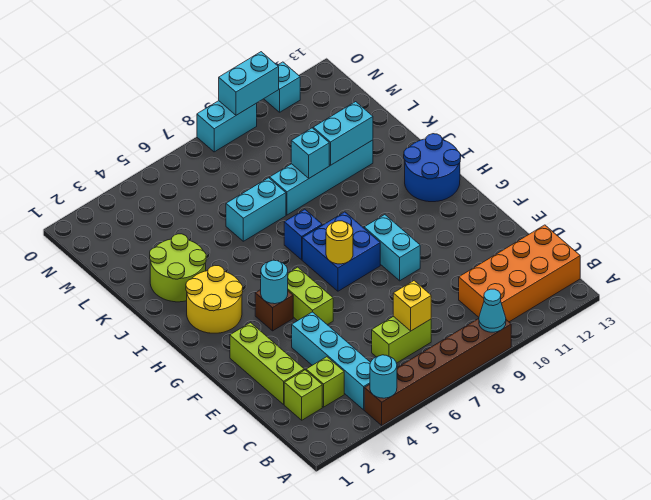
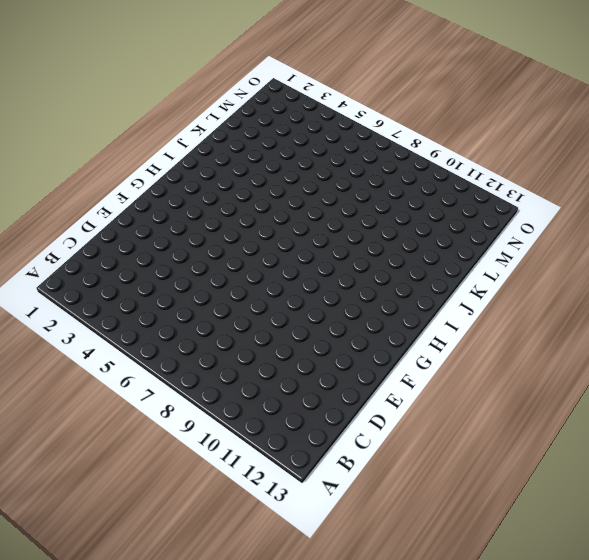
none -> brown 1x6 brick [364,319,511,425]
none -> cyan 1x4 brick [292,312,371,410]
none -> orange 2x4 brick [459,225,580,322]

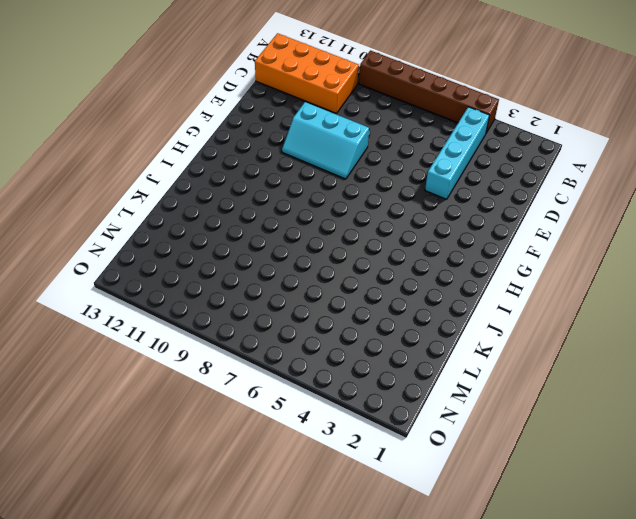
cyan 2x3 slope [282,102,369,179] -> cyan 1x2 brick [364,215,420,281]
none -> lime 1x1 brick [284,370,322,420]
none -> lime 1x1 brick [306,357,344,407]
none -> lime 1x2 brick [372,316,431,363]

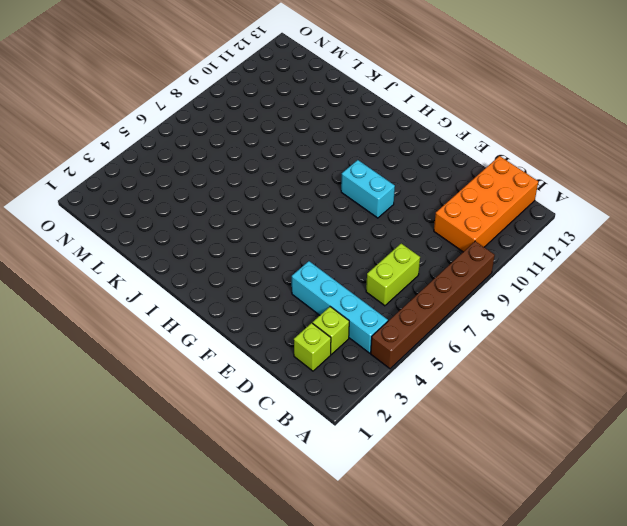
none -> lime 1x3 brick [230,323,304,404]
none -> lime 1x2 brick [288,267,333,325]
none -> brown 1x1 brick [255,290,293,331]

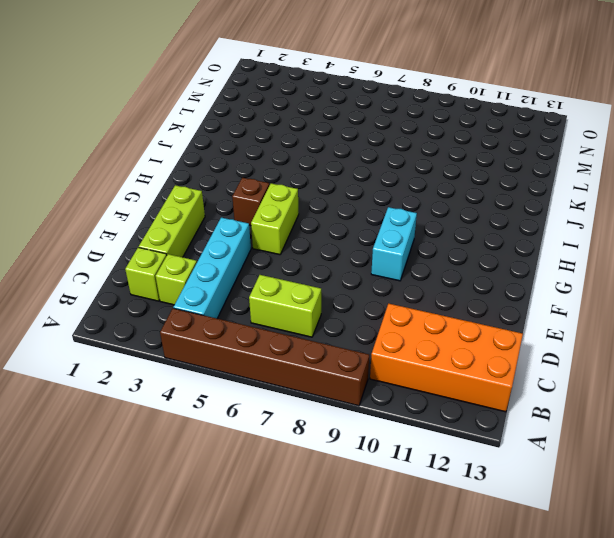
none -> blue 2x2 brick [302,212,380,291]
none -> yellow 2x2 round brick [186,266,243,333]
none -> blue 2x2 round brick [404,134,461,202]

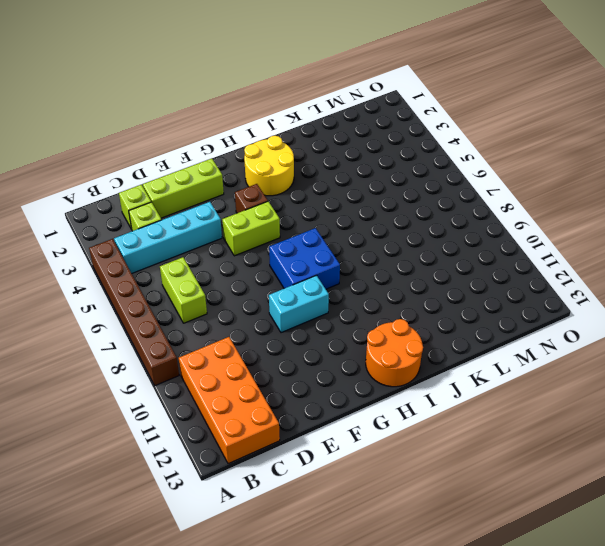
orange 2x2 round brick [366,319,423,387] -> blue 2x2 round brick [404,134,461,202]
none -> blue 1x1 brick [284,209,322,260]
none -> lime 2x2 round brick [150,234,206,302]
none -> cyan 1x2 brick [226,178,286,241]

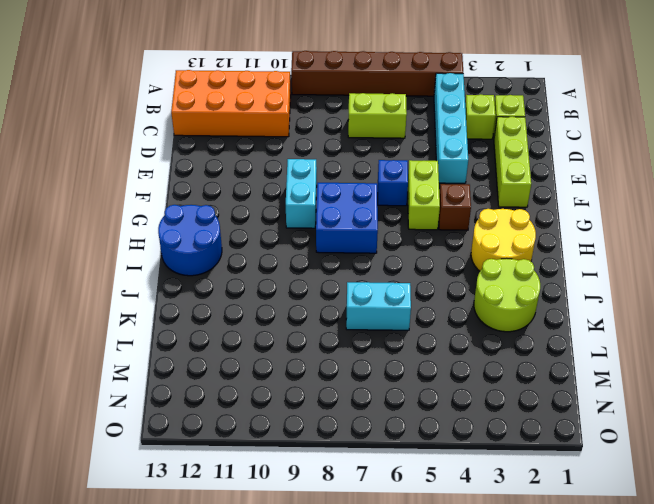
blue 1x1 brick [378,160,408,206] -> blue 1x1 brick moved to [284,209,322,260]
none -> cyan 1x4 brick [270,140,373,215]
none -> cyan 1x2 brick [197,101,257,152]
none -> cyan 1x1 brick [264,62,300,112]

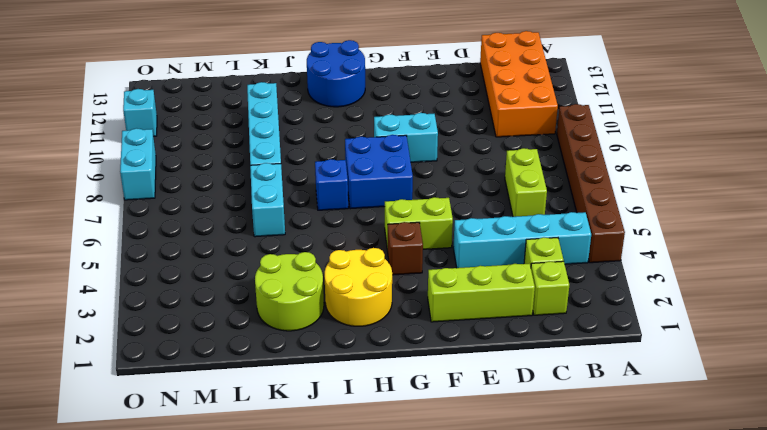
none -> cyan 1x1 round brick [370,355,397,398]
none -> cyan 1x1 cone [479,289,506,332]
none -> yellow 1x1 brick [393,281,431,331]

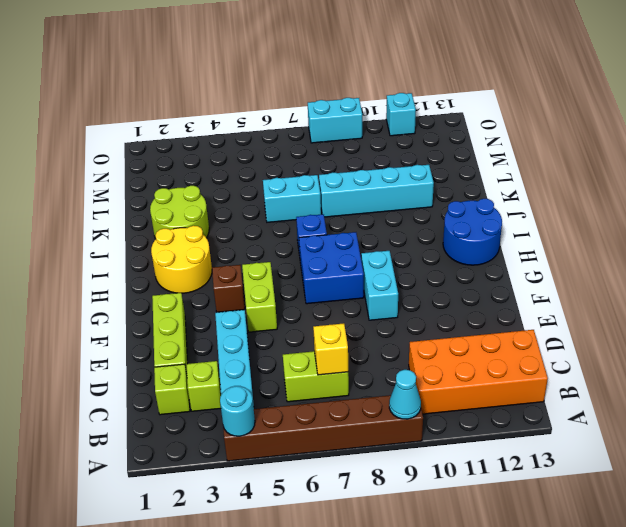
none -> cyan 1x1 round brick [261,260,288,304]
none -> yellow 1x1 round brick [326,221,353,264]
none -> cyan 1x1 brick [291,128,329,178]

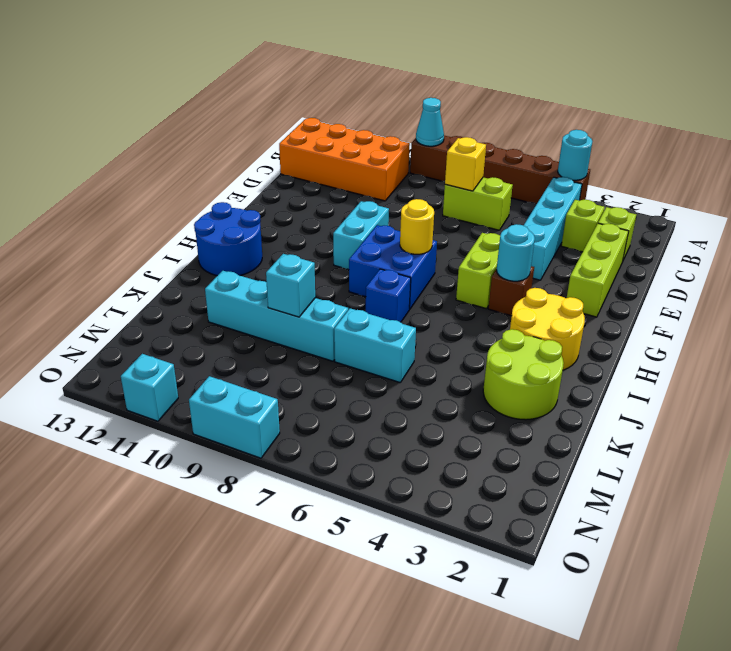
none -> cyan 1x2 brick [313,102,373,165]
none -> cyan 1x2 brick [219,52,279,115]

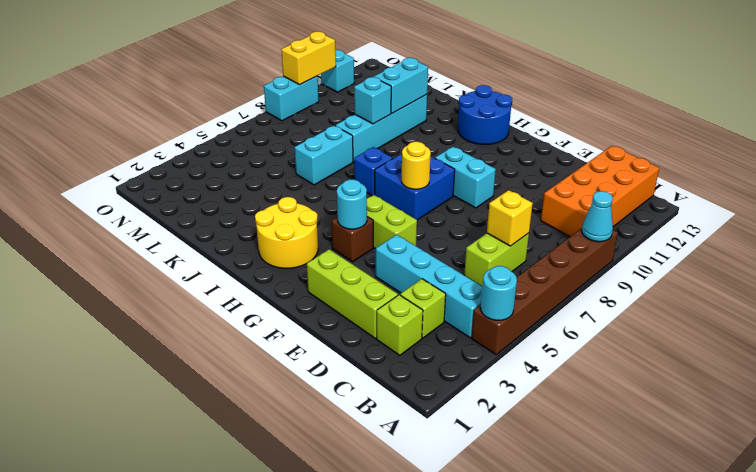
yellow 1x2 brick [281,32,336,85] -> cyan 1x2 brick [219,52,279,115]
none -> lime 2x2 round brick [150,234,206,302]

